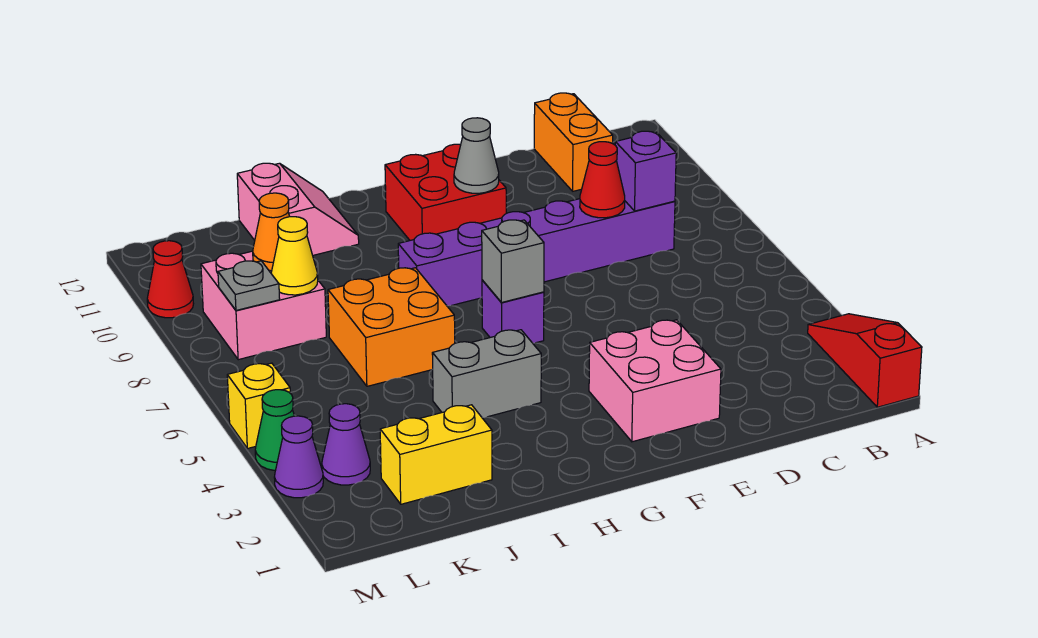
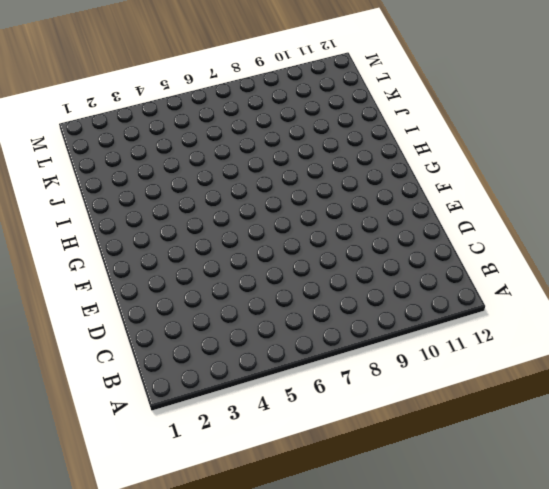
none -> red 1x3 slope [808,314,922,407]
none -> purple 1x6 brick [398,199,675,306]
none -> orange 1x2 brick [534,93,613,191]

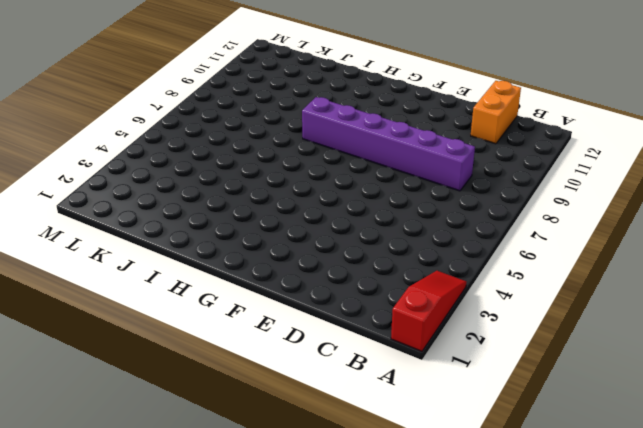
none -> pink 2x2 brick [589,320,721,442]
none -> red 2x2 brick [385,144,506,240]
none -> purple 1x1 brick [482,280,544,343]

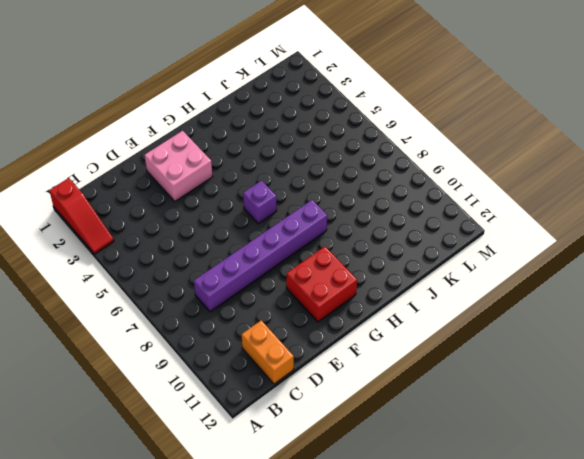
none -> grey 1x2 brick [432,330,541,417]
none -> orange 2x2 brick [328,268,455,386]
none -> pink 2x2 slope [237,163,359,255]

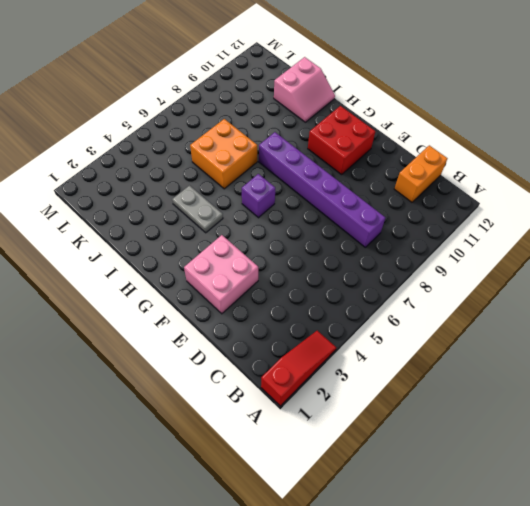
grey 1x2 plate [172,185,223,233] -> grey 1x2 brick [432,330,541,417]
none -> yellow 1x2 brick [380,405,492,504]
none -> pink 2x2 brick [201,251,326,360]
none -> purple 1x1 cone [322,404,370,485]

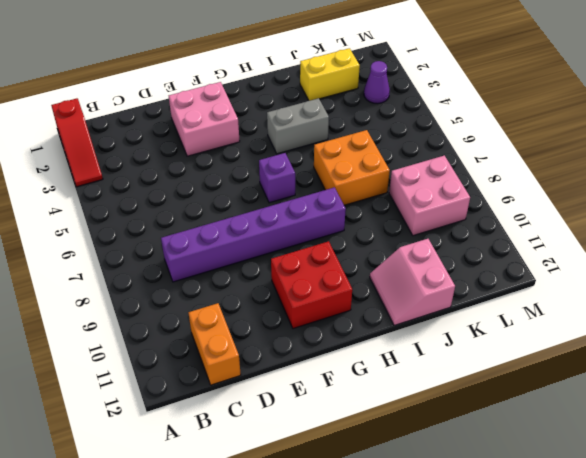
none -> purple 1x1 cone [274,416,323,498]
none -> green 1x1 cone [255,390,294,470]
none -> yellow 1x1 brick [227,363,290,449]

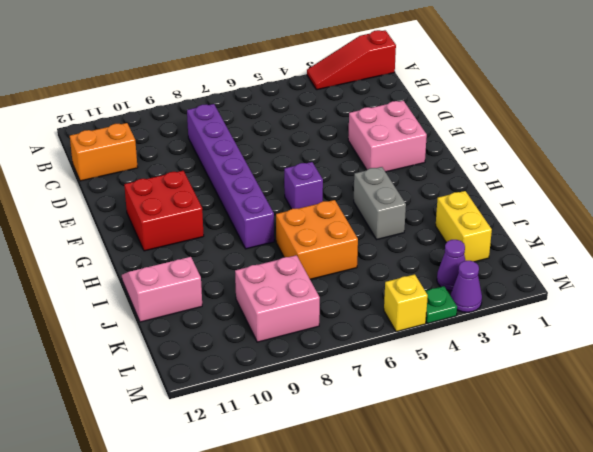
green 1x1 plate [426,286,457,323] -> green 1x1 cone [255,390,294,470]
none -> red 1x1 cone [147,241,194,318]
none -> purple 1x1 brick [615,131,676,211]
none -> red 1x1 cone [580,142,625,218]

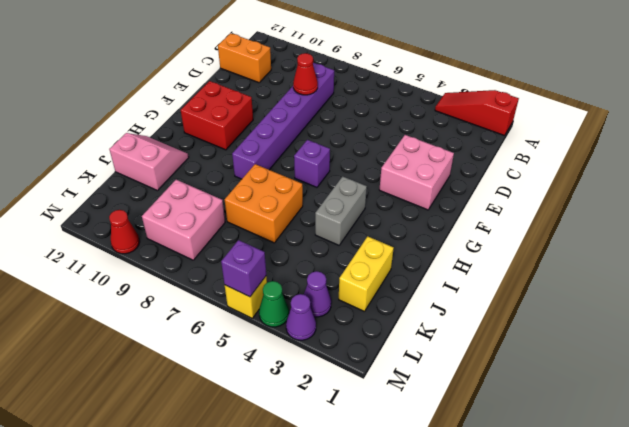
purple 1x1 brick [221,240,266,297] -> purple 1x1 brick moved to [615,131,676,211]
none -> grey 1x1 cone [454,118,499,193]
none -> grey 1x1 brick [482,220,544,303]
none -> yellow 1x1 cone [271,217,318,295]

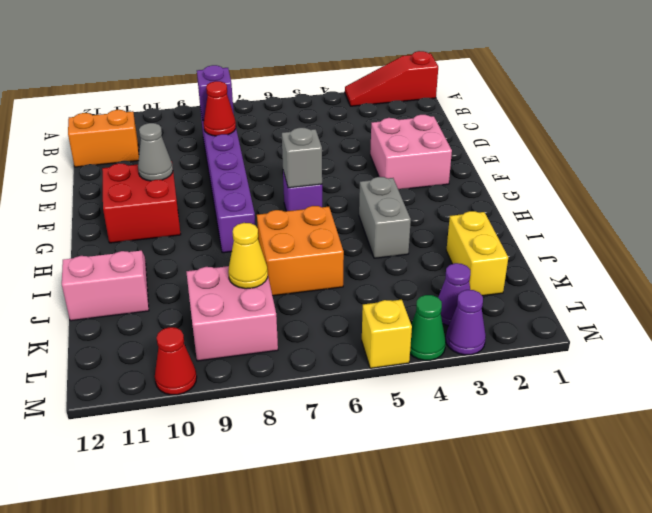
none -> orange 1x1 cone [253,193,290,271]
none -> grey 1x1 plate [218,261,280,310]

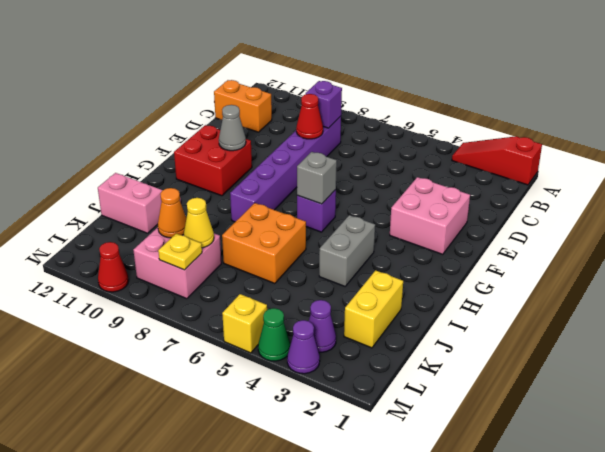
yellow 1x1 plate [158,233,202,270] -> grey 1x1 plate [218,261,280,310]

